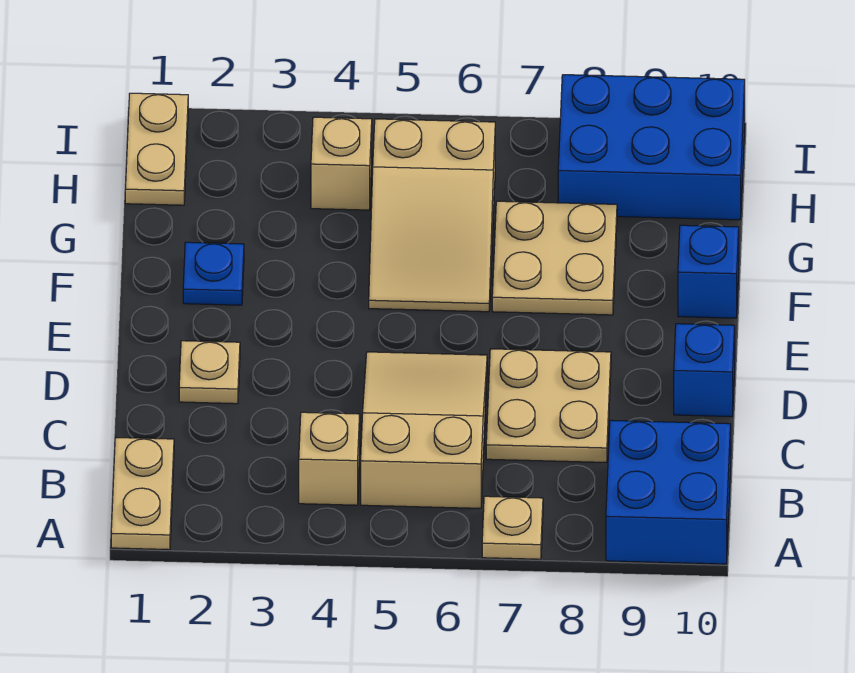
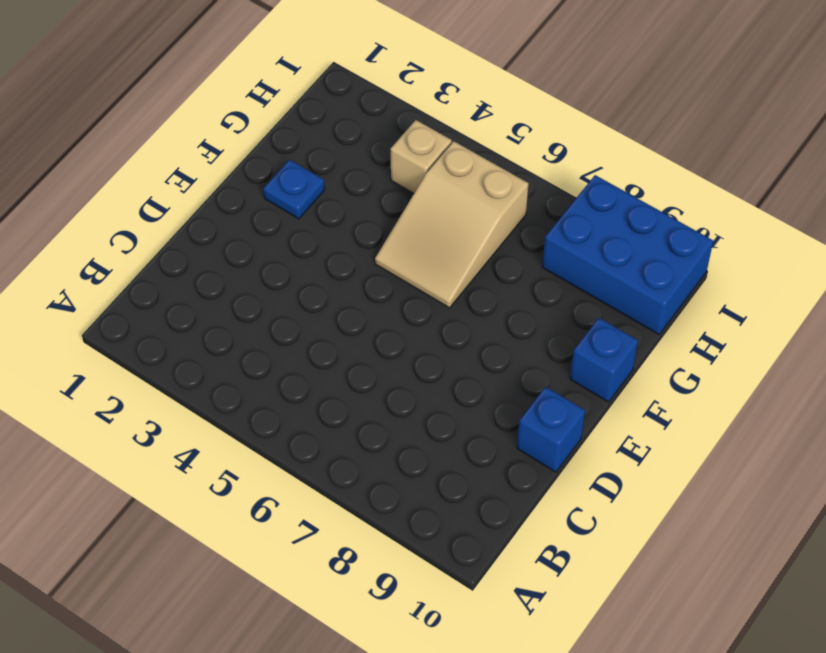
none -> tan 1x2 plate [111,438,174,550]
none -> tan 1x1 plate [482,496,543,559]
none -> blue 2x2 brick [606,420,731,564]

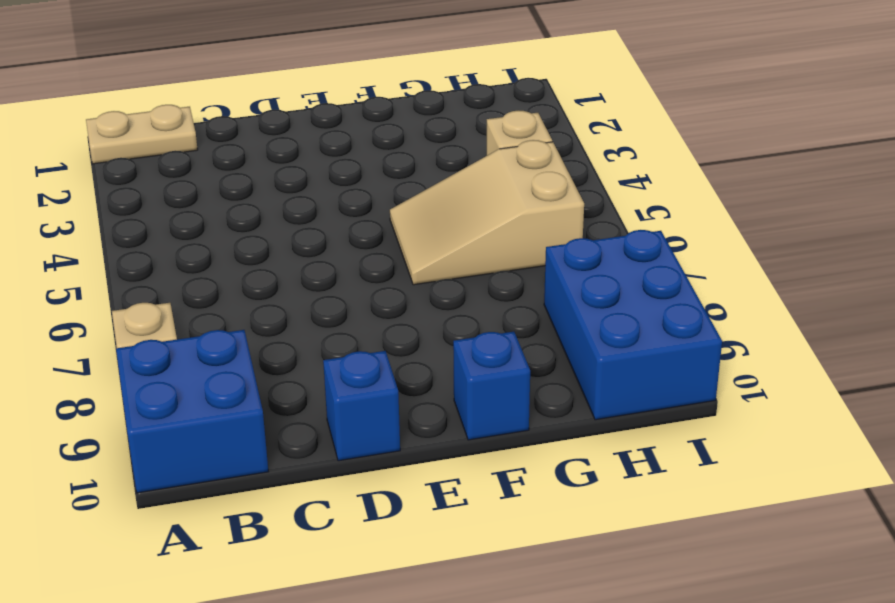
none -> tan 1x1 brick [299,412,360,505]
none -> tan 2x3 slope [361,352,487,508]
none -> tan 2x2 plate [486,349,611,463]

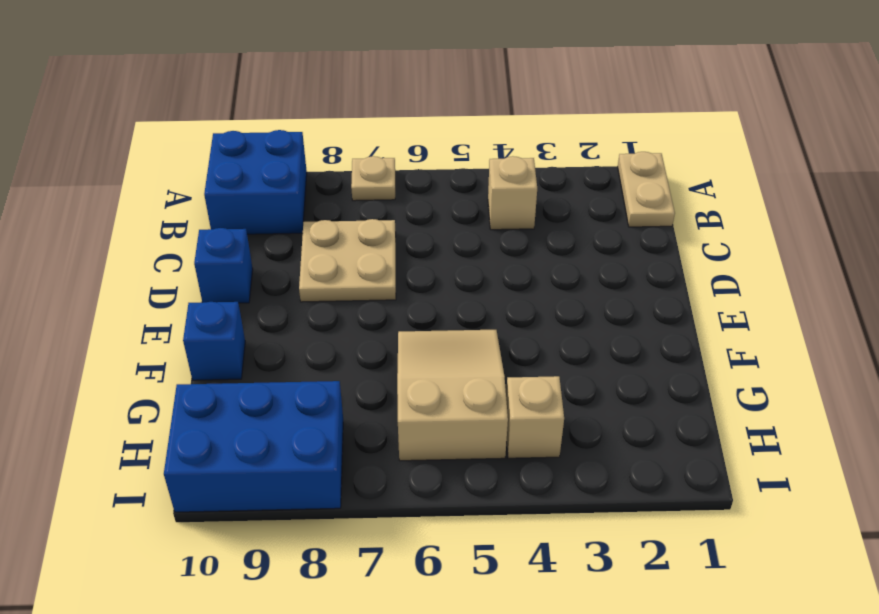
none -> tan 2x3 slope [361,352,487,508]
none -> tan 1x1 plate [179,341,240,404]
none -> blue 1x1 plate [183,242,244,305]

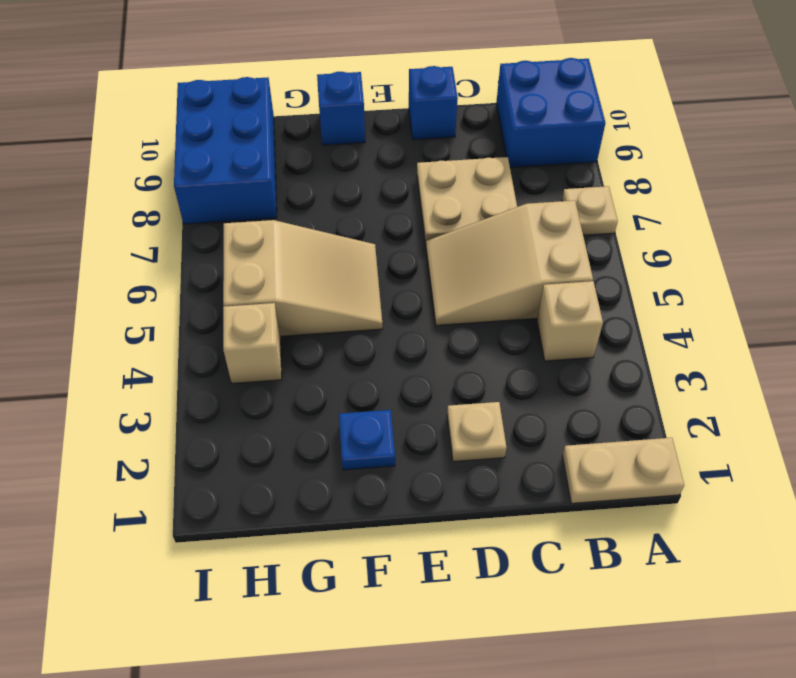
none -> tan 2x2 plate [492,201,617,315]
none -> tan 1x2 plate [125,93,188,205]

